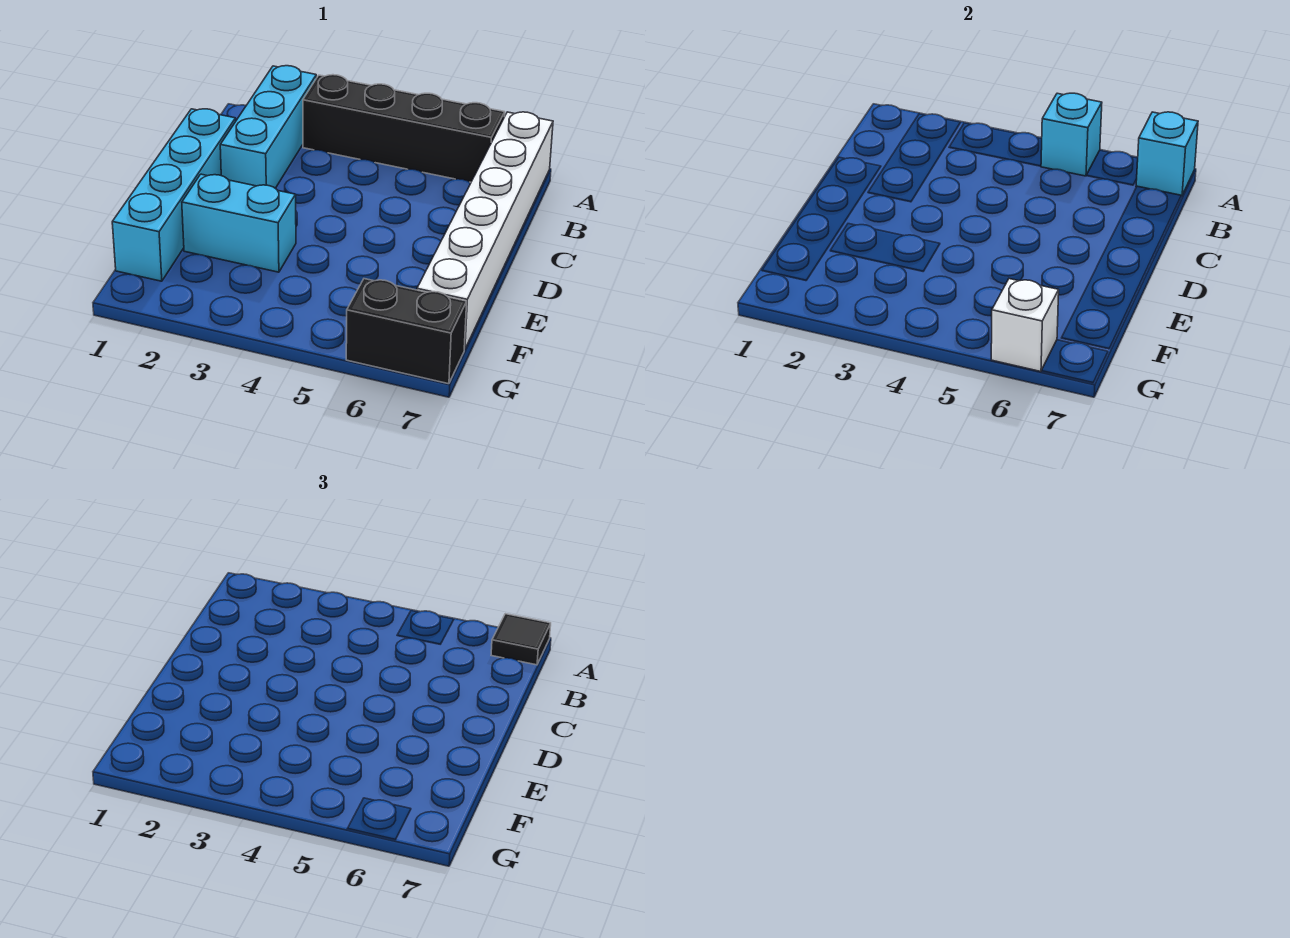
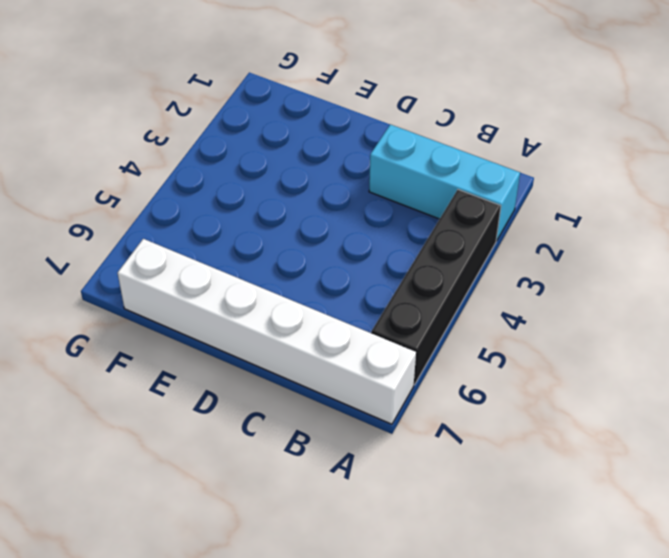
none -> cyan 1x4 brick [112,109,236,281]
none -> cyan 1x2 brick [182,174,296,272]

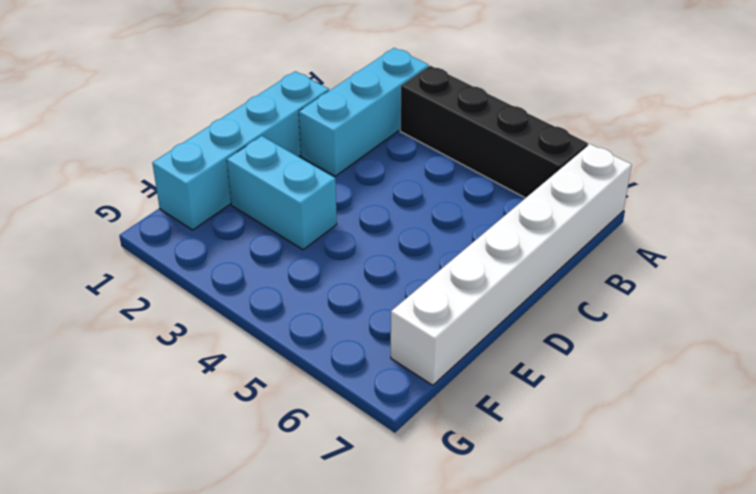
none -> black 1x2 brick [346,279,467,384]
none -> cyan 1x1 brick [1041,93,1102,176]

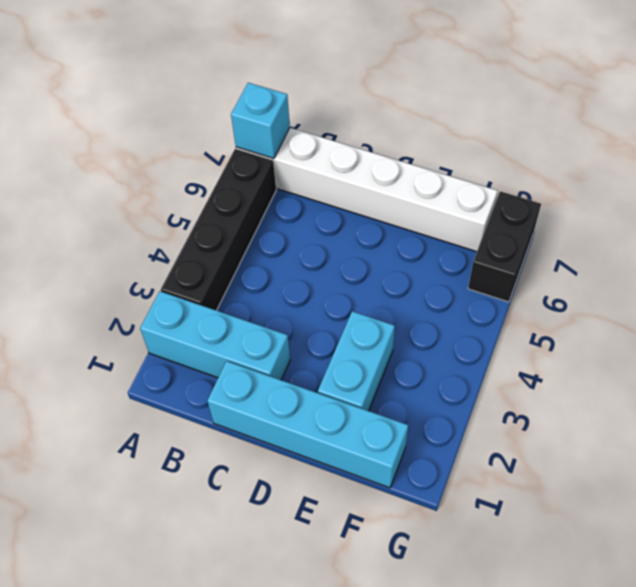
none -> cyan 1x1 brick [1041,93,1102,176]
none -> white 1x1 brick [991,279,1059,372]

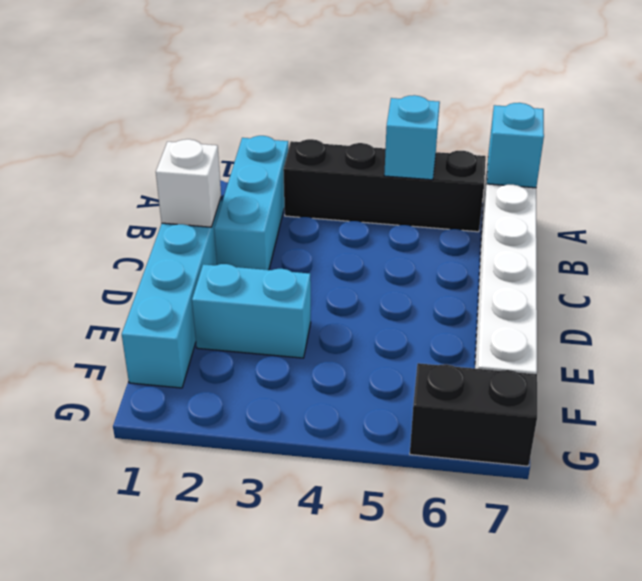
white 1x1 brick [156,139,221,227] -> white 1x1 brick moved to [991,279,1059,372]
none -> black 1x1 tile [491,614,551,665]

